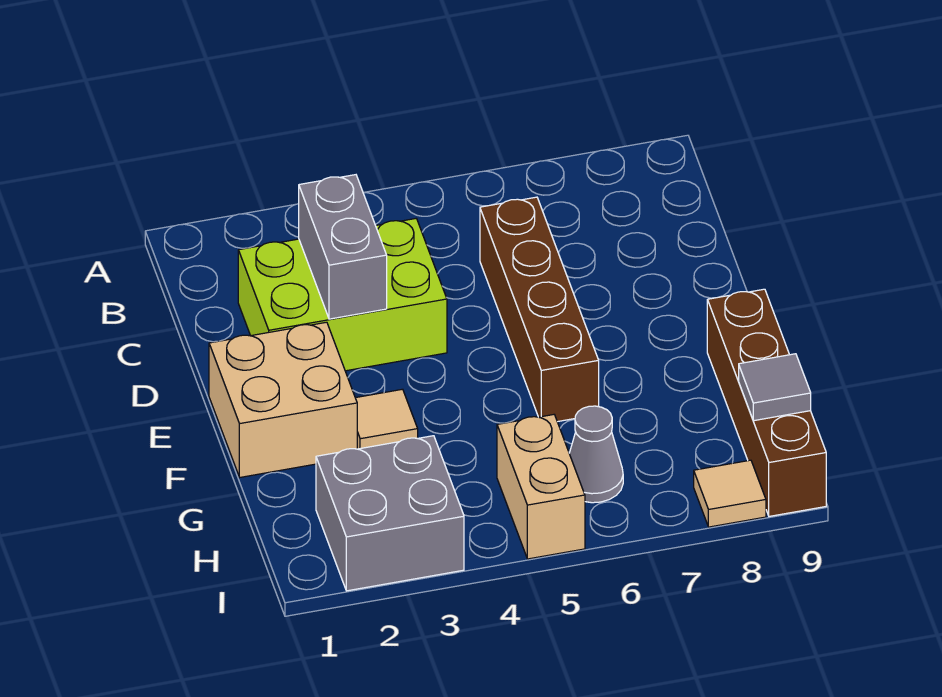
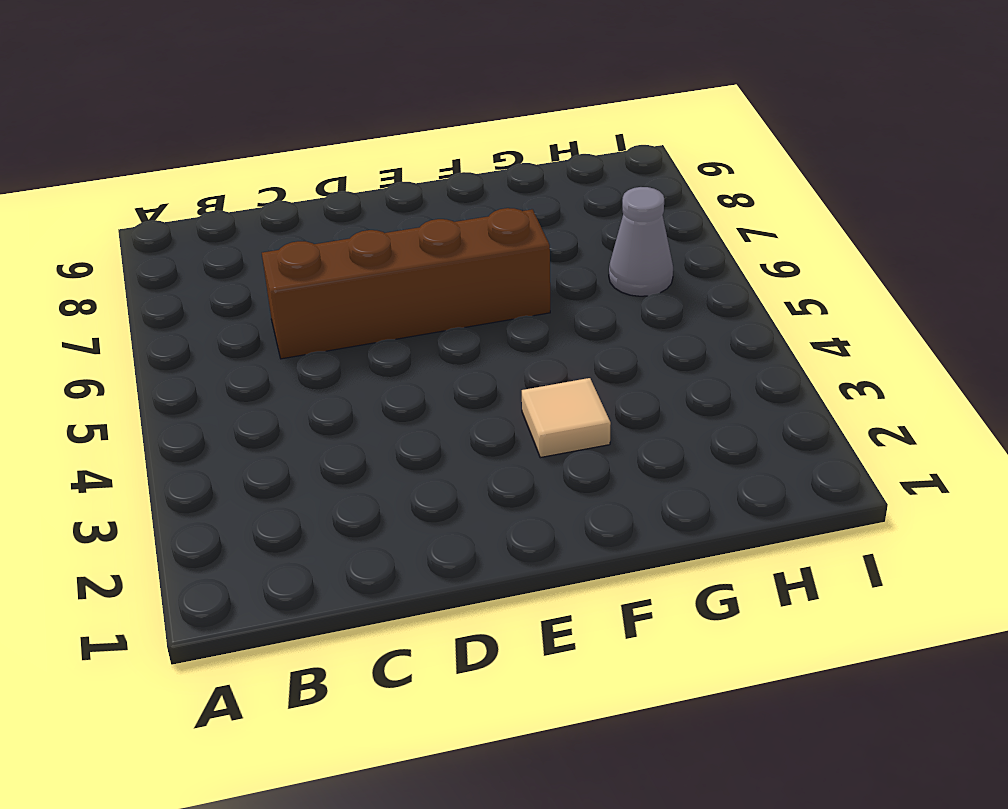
none -> lime 2x3 brick [238,219,447,371]
none -> tan 2x2 brick [209,322,357,477]

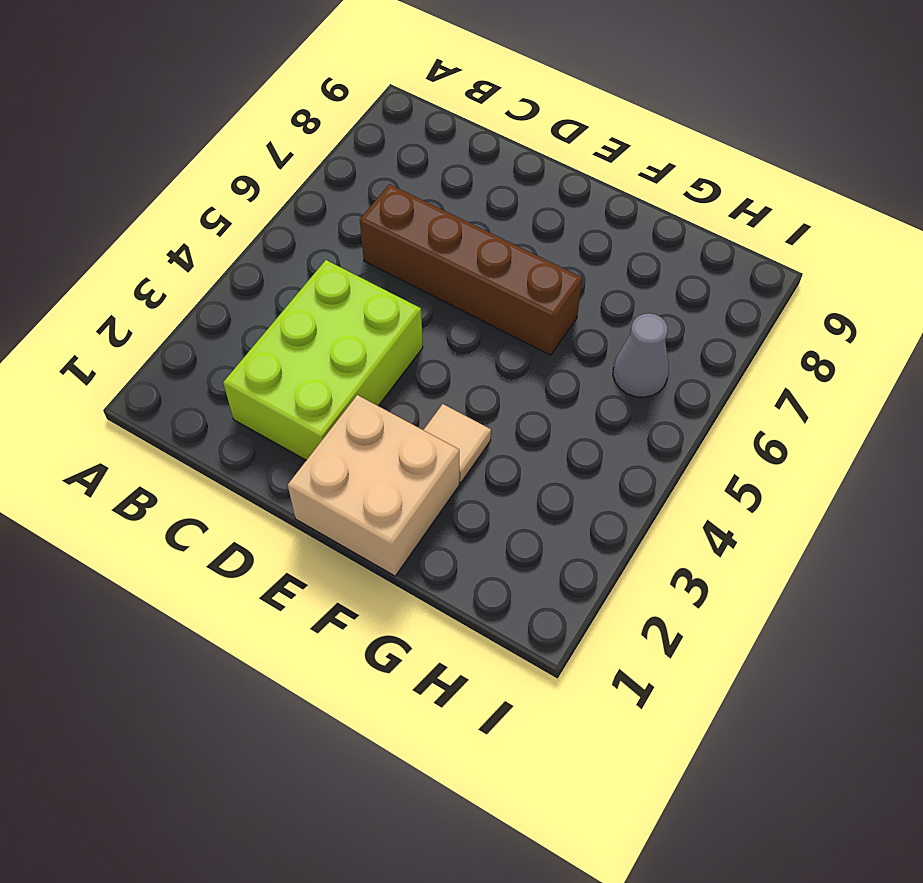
none -> brown 1x4 brick [707,289,826,516]
none -> grey 2x2 brick [316,436,464,591]

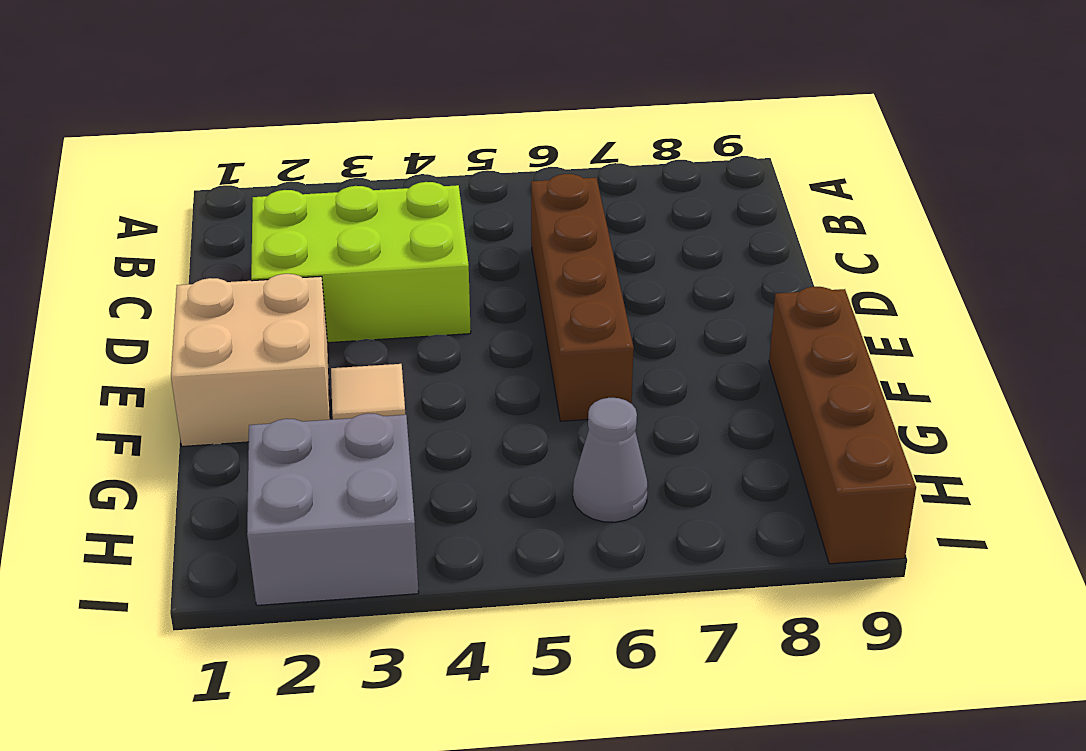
none -> tan 1x2 brick [497,415,585,559]
none -> tan 1x1 tile [694,460,766,527]

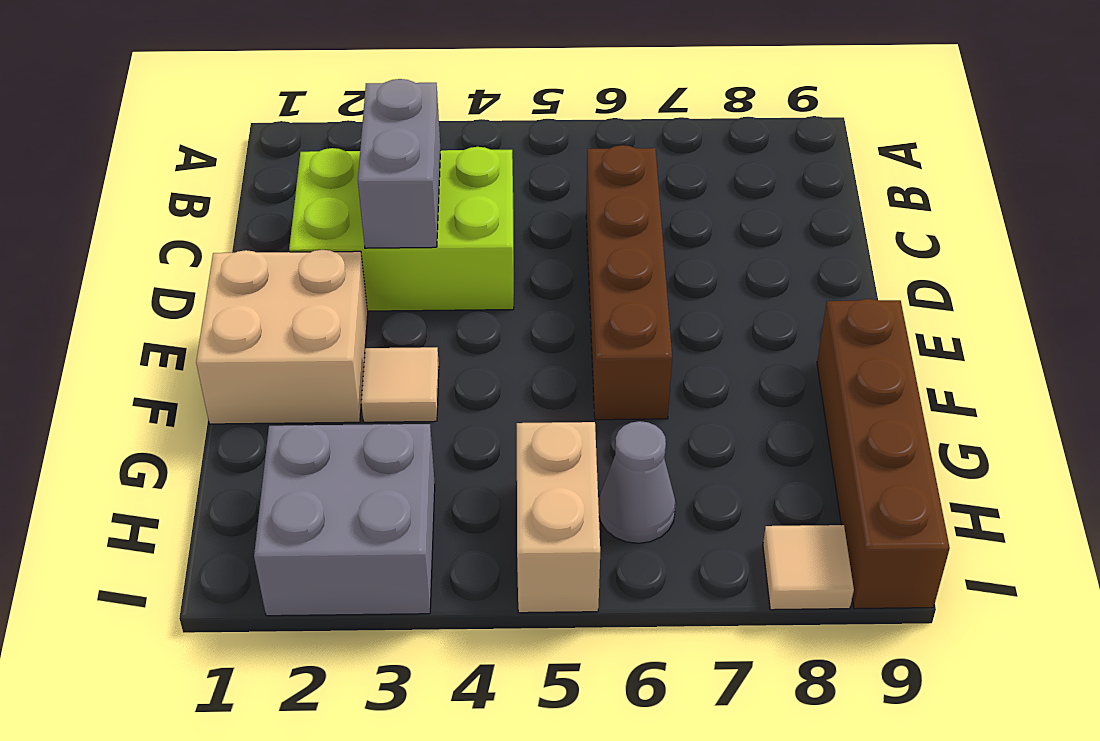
none -> grey 1x1 tile [739,354,811,421]

